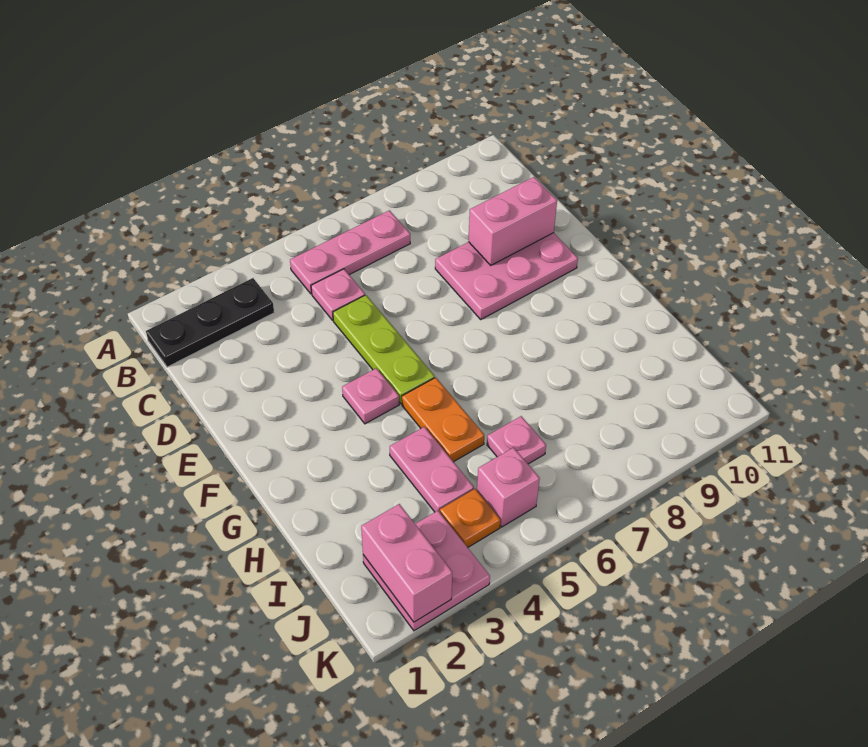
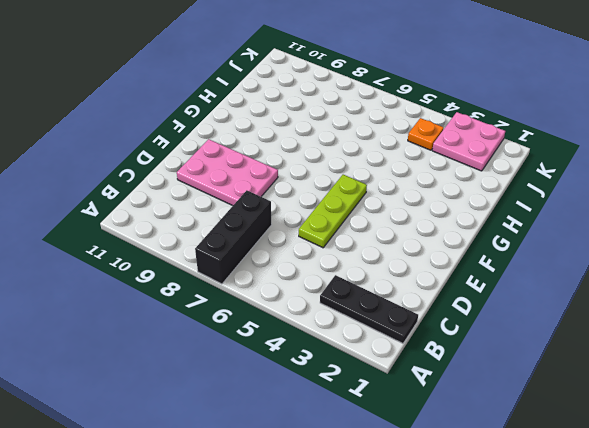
black 1x3 brick [195,190,272,284] -> pink 1x3 plate [290,210,410,294]
none -> pink 1x1 plate [311,269,365,320]
none -> pink 1x1 plate [342,368,399,424]
none -> orange 1x2 plate [402,378,484,462]

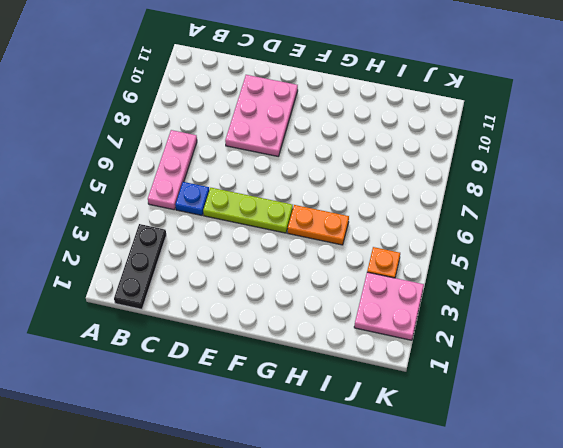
blue 1x1 plate [175,182,209,215] -> pink 1x1 plate [311,269,365,320]
none -> pink 1x1 plate [342,368,399,424]
none -> pink 1x2 plate [390,427,474,512]
none -> pink 1x1 plate [487,416,546,464]

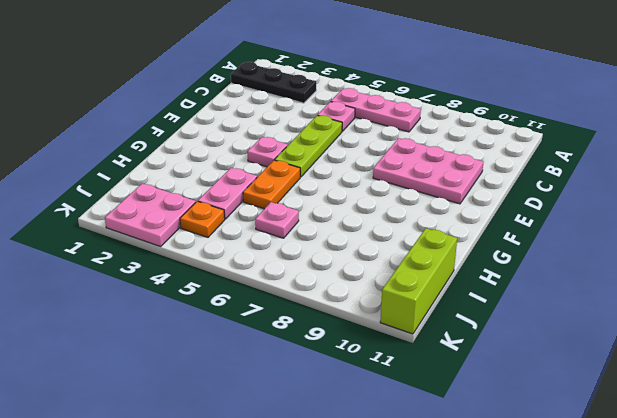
lime 1x3 brick [380,228,457,334] -> none
none -> pink 1x1 brick [477,448,540,527]
none -> pink 1x2 brick [469,177,557,265]
none -> pink 1x2 brick [361,504,452,622]

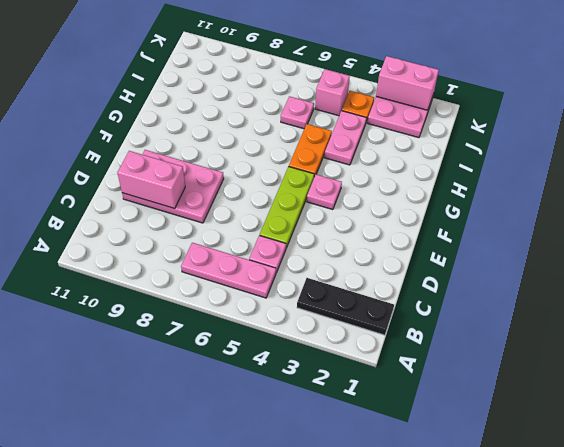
pink 1x2 brick [376,56,439,110] -> pink 1x2 brick turned to [361,504,452,622]

